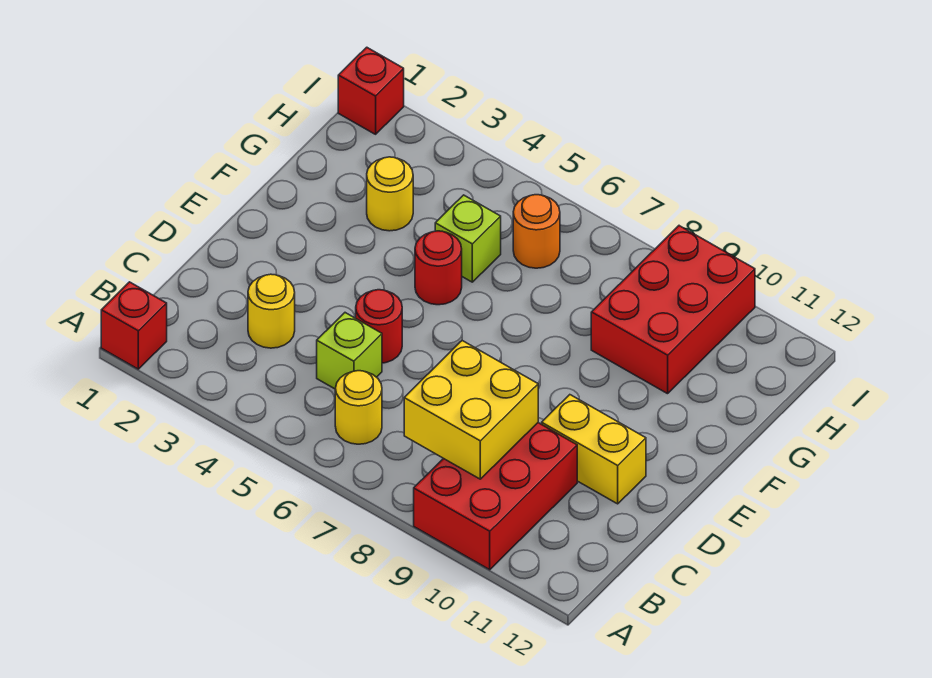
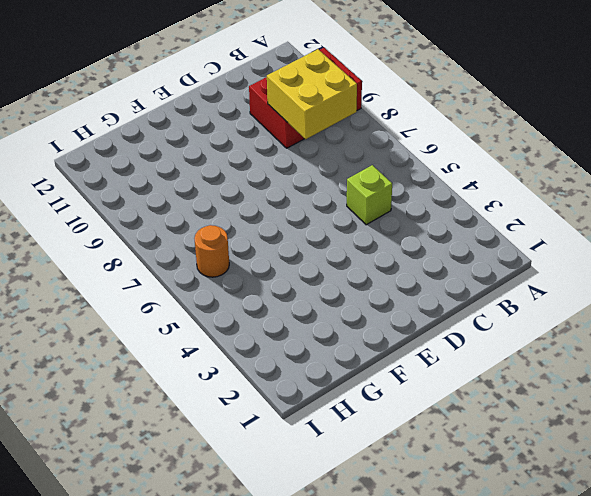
none -> red 1x1 brick [101,282,167,369]
none -> yellow 1x1 round brick [335,371,382,444]
none -> yellow 1x1 round brick [248,274,295,348]

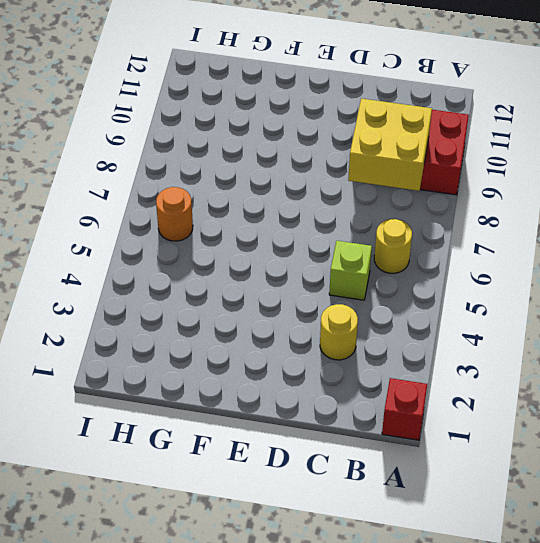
none -> red 1x1 round brick [356,290,402,363]
none -> yellow 1x2 brick [542,395,646,504]
none -> red 1x1 round brick [415,231,462,305]

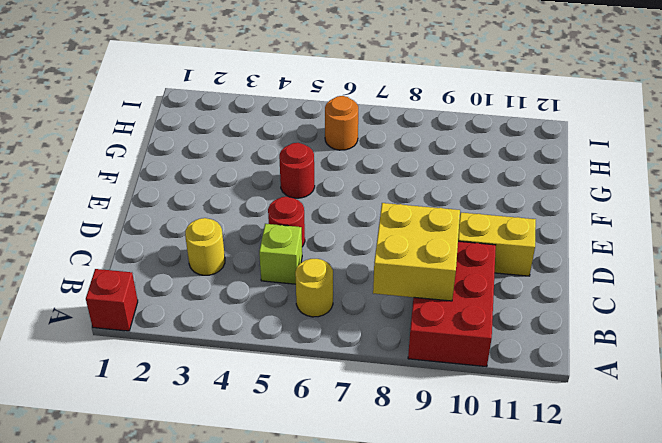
none -> yellow 1x1 round brick [367,157,413,231]
none -> lime 1x1 brick [435,195,501,282]
none -> red 2x3 brick [591,226,755,394]

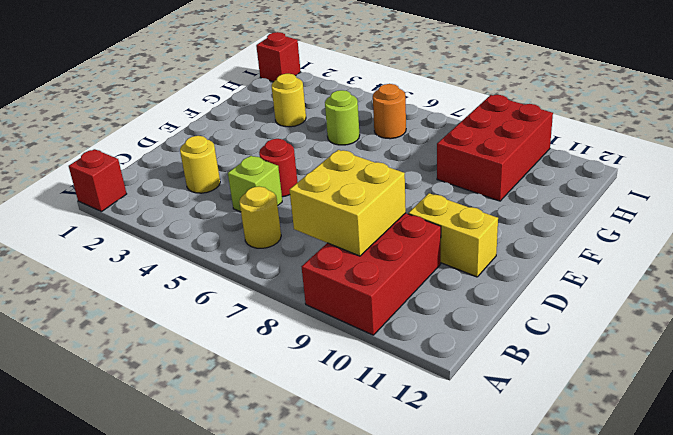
lime 1x1 round brick [325,90,360,145] -> lime 1x1 brick [435,195,501,282]
none -> red 1x1 round brick [415,231,462,305]

